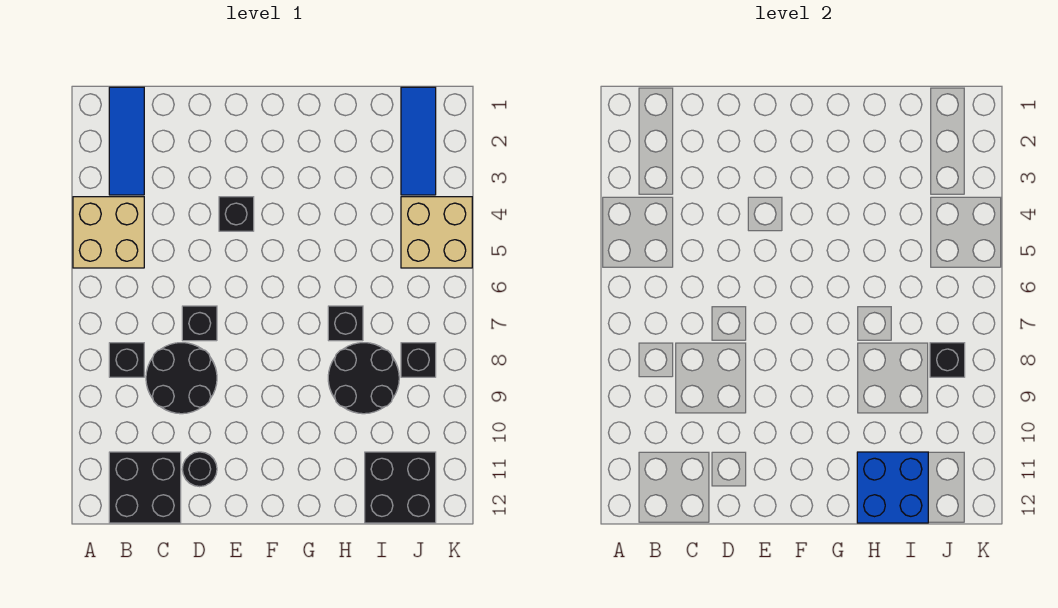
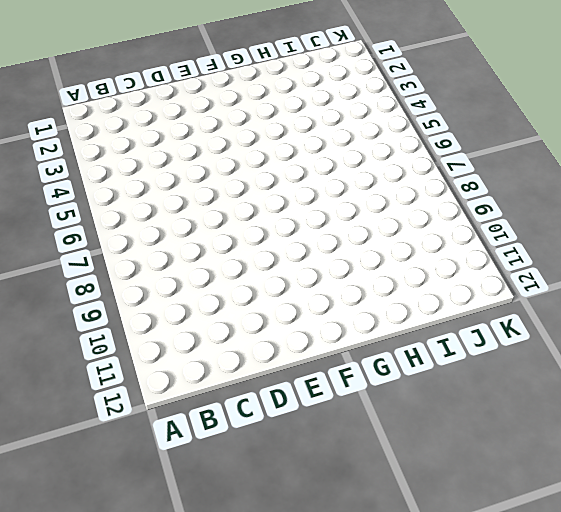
none -> tan 2x2 brick [73,197,144,268]
none -> blue 1x3 tile [109,87,144,195]
none -> black 1x1 brick [109,343,144,377]

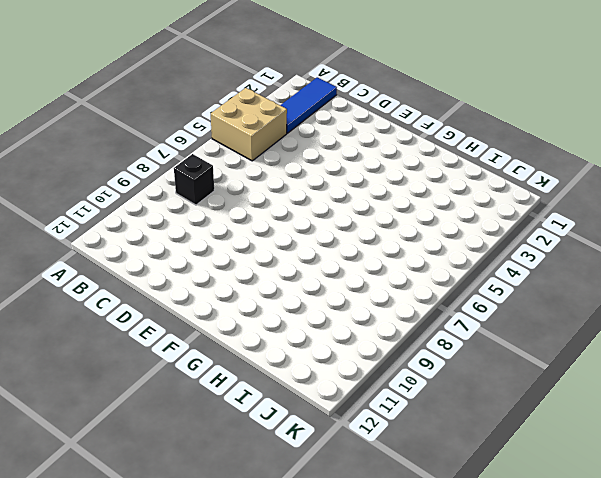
none -> black 2x2 brick [109,452,181,523]
none -> black 2x2 round brick [146,343,217,414]
none -> black 1x1 brick [182,306,217,341]

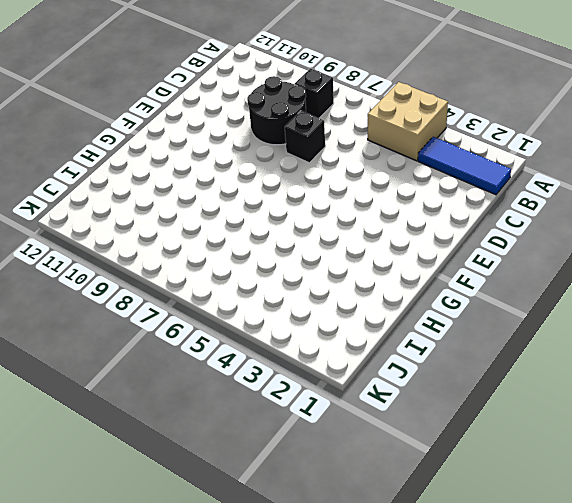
none -> black 2x2 brick [109,452,181,523]
none -> black 1x1 round brick [182,452,217,487]
none -> black 1x1 brick [219,197,254,231]

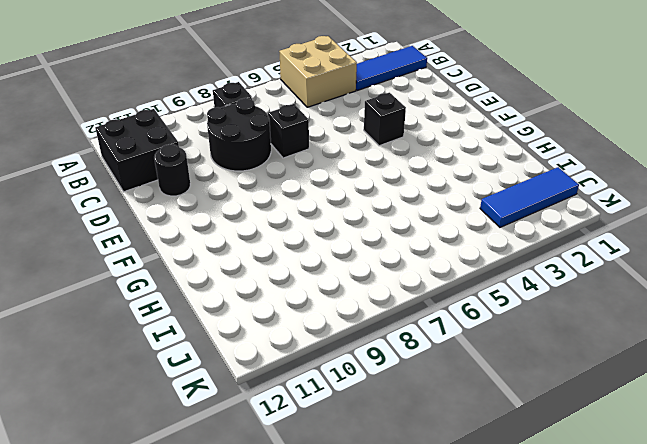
none -> black 1x1 brick [328,306,363,341]
none -> black 2x2 round brick [328,343,399,414]
none -> black 2x2 brick [365,452,436,523]

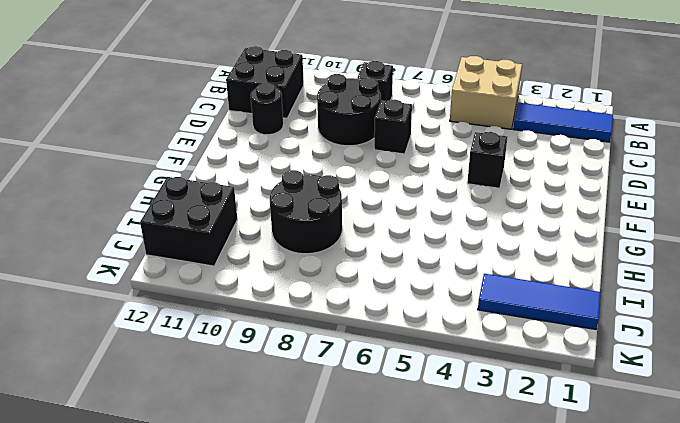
none -> black 1x1 brick [328,306,363,341]
none -> tan 2x2 brick [401,197,472,268]
none -> black 1x1 brick [401,343,436,377]

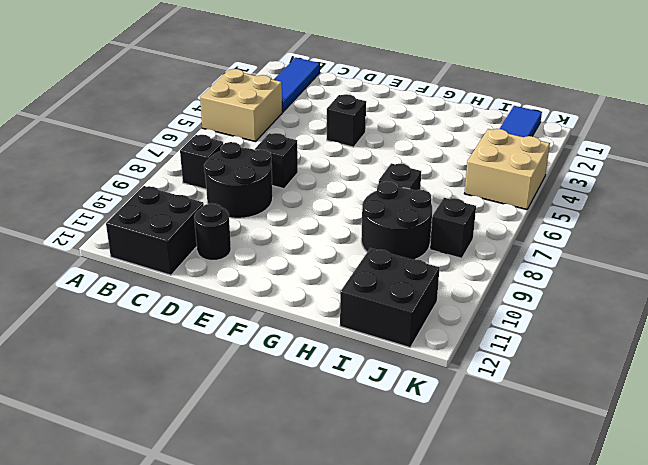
none -> blue 2x2 brick [857,452,928,523]
none -> black 1x1 brick [930,343,965,377]

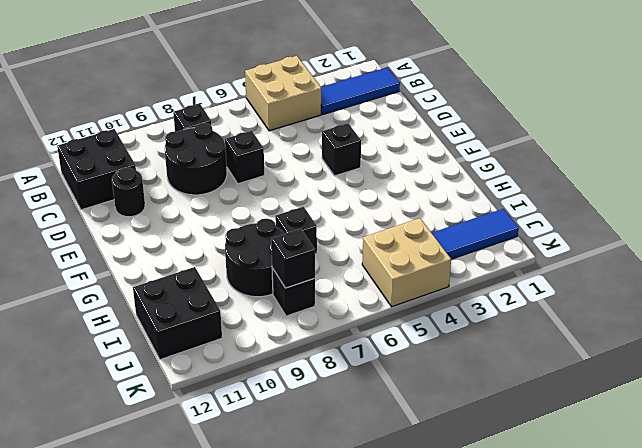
none -> blue 2x2 brick [857,452,928,523]

